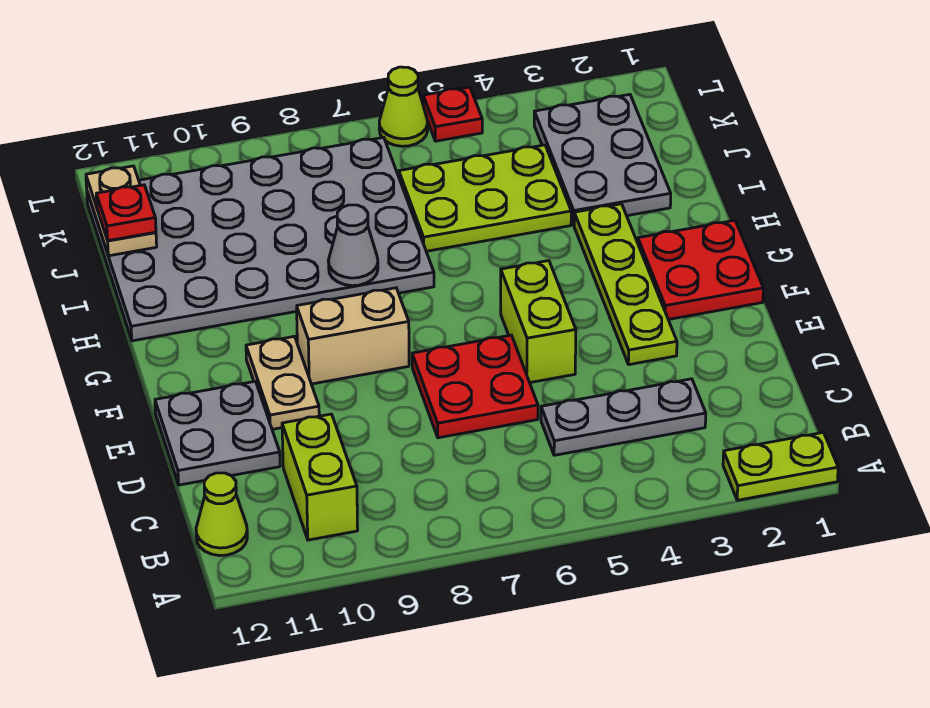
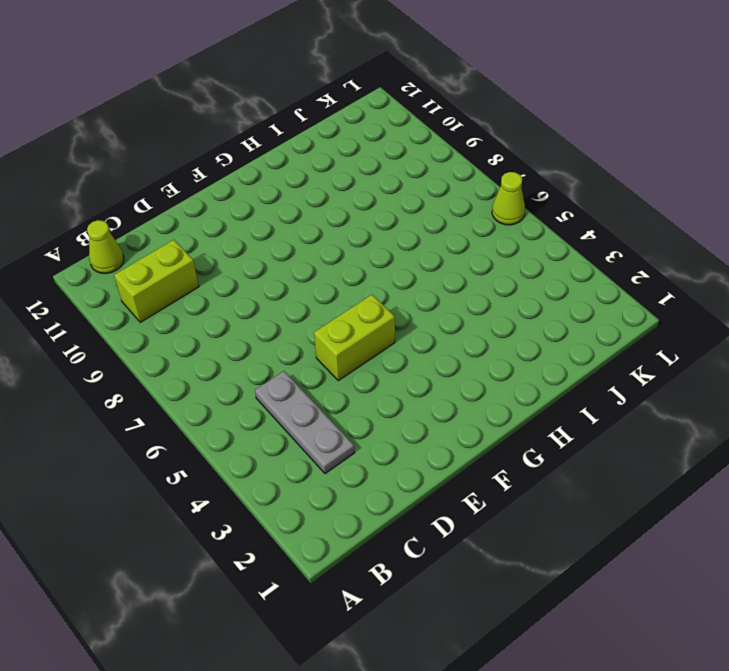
none -> lime 1x2 plate [723,432,838,500]
none -> red 2x2 plate [412,335,538,438]
none -> grey 2x2 plate [155,381,280,485]

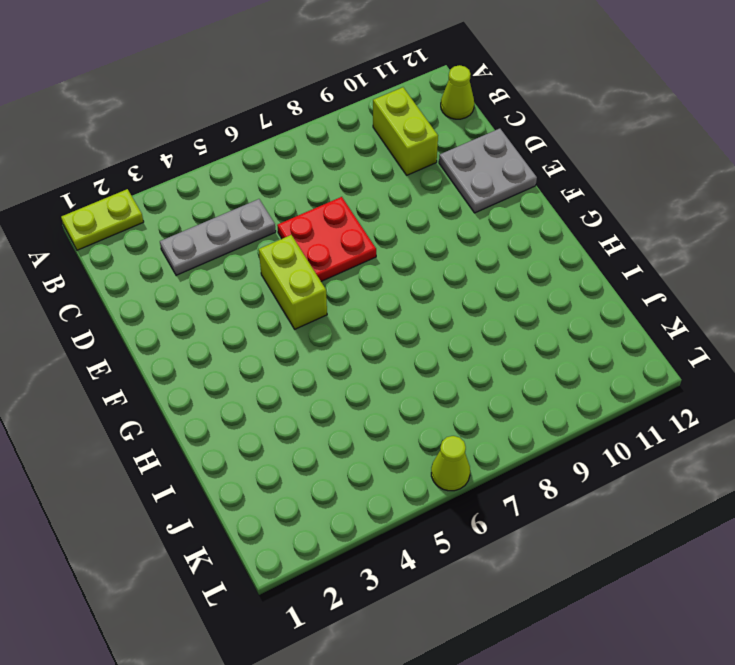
none -> lime 1x4 plate [574,204,677,365]
none -> tan 1x2 plate [246,336,319,429]
none -> red 2x2 plate [638,220,763,320]

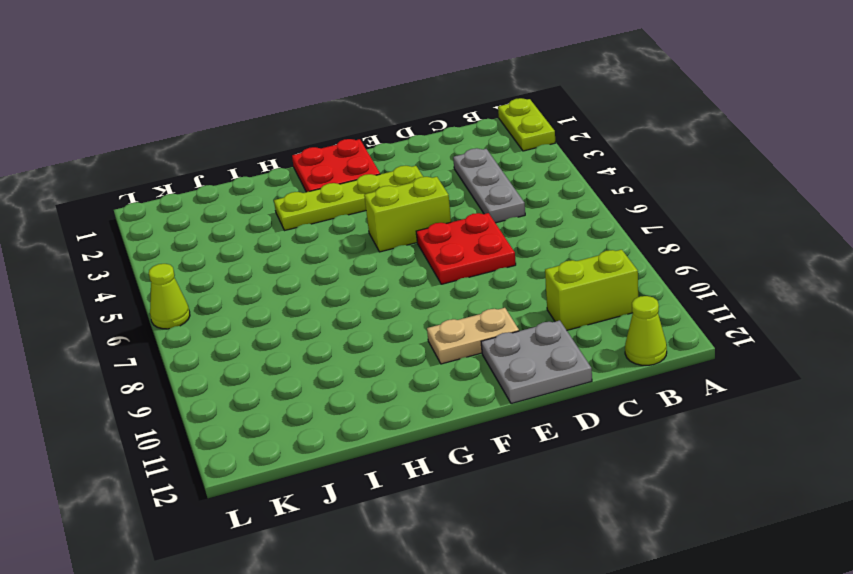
none -> tan 1x2 brick [297,288,409,384]
none -> grey 4x6 plate [87,137,434,341]
none -> grey 2x3 plate [534,95,671,225]

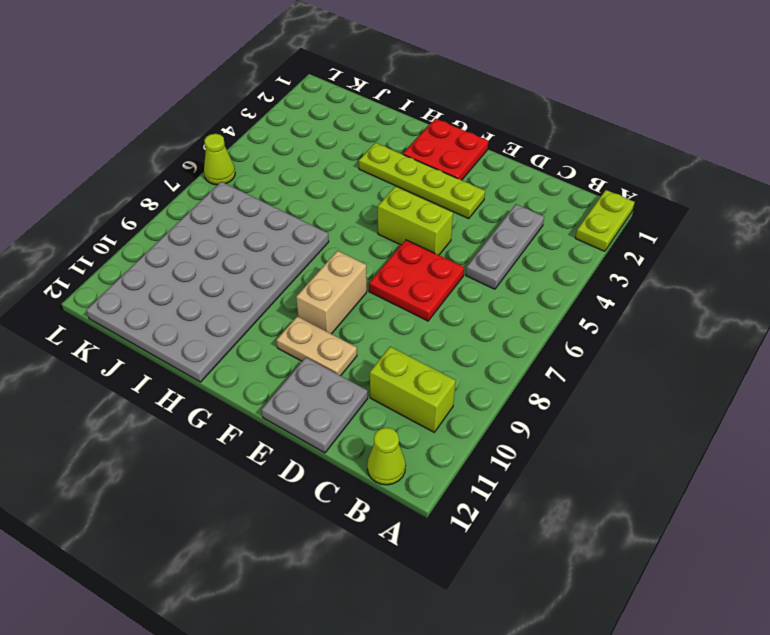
none -> grey 2x3 plate [534,95,671,225]
none -> lime 2x3 plate [399,145,571,251]
none -> red 1x1 plate [423,87,482,141]

